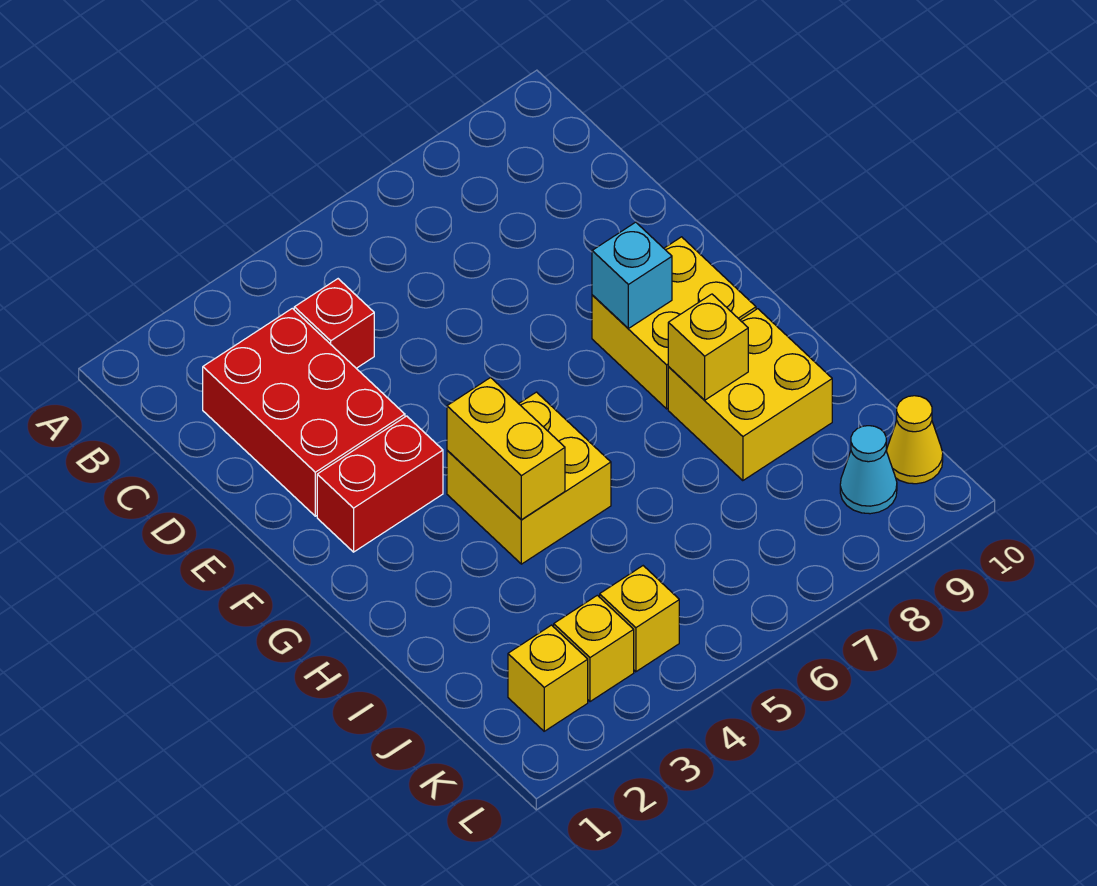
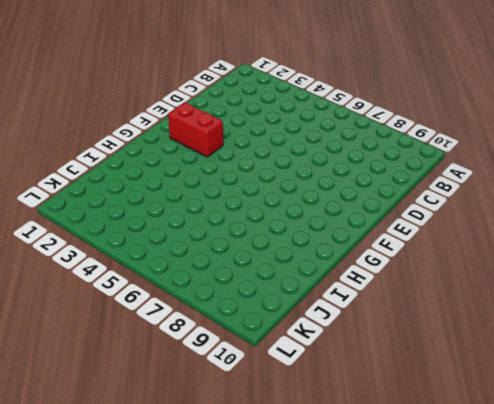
none -> red 2x3 brick [203,308,405,516]
none -> red 1x1 brick [294,279,374,368]
none -> yellow 2x2 brick [592,237,756,409]

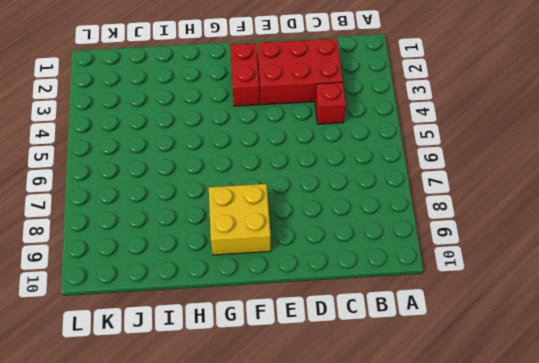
none -> yellow 2x2 brick [447,392,611,564]
none -> yellow 2x2 brick [668,309,832,481]
none -> yellow 1x1 brick [508,625,588,731]

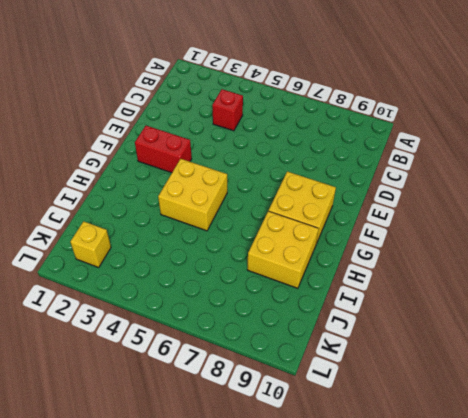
none -> red 2x3 brick [203,308,405,516]
none -> yellow 1x1 brick [554,595,634,702]
none -> yellow 1x1 brick [600,566,679,672]

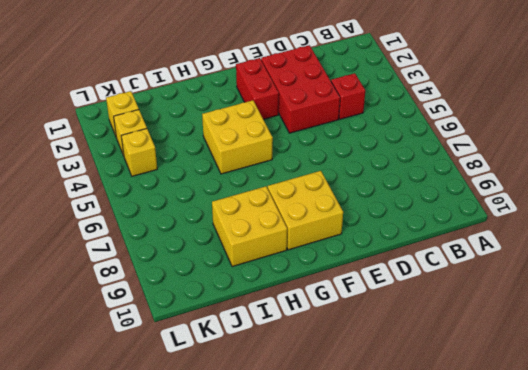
red 2x3 brick [261,45,340,133] -> red 2x3 brick turned to [203,308,405,516]
none -> cyan 1x1 cone [840,426,897,514]
none -> yellow 1x1 cone [887,396,943,484]
none -> cyan 1x1 brick [592,222,672,328]

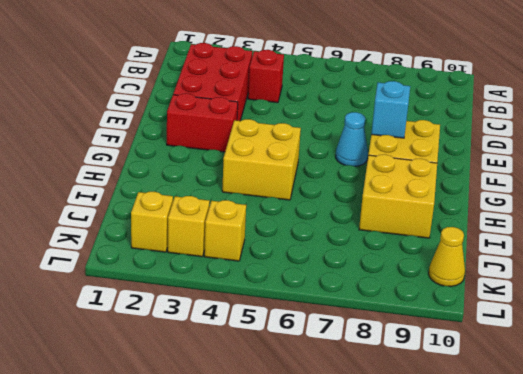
cyan 1x1 cone [336,112,368,166] -> cyan 1x1 cone moved to [840,426,897,514]
none -> yellow 1x2 brick [447,378,565,520]
none -> yellow 1x1 brick [668,294,748,400]

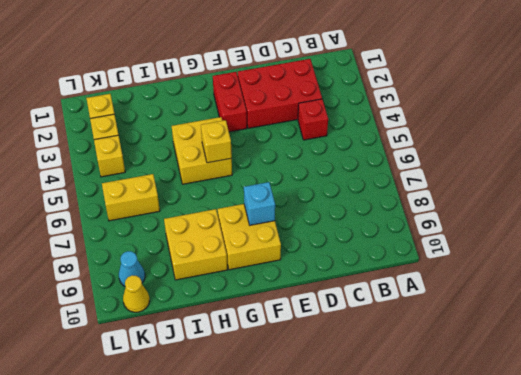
yellow 1x1 brick [201,120,232,163] -> yellow 1x1 brick moved to [668,294,748,400]
yellow 1x2 brick [102,174,160,221] -> yellow 1x2 brick moved to [447,378,565,520]

